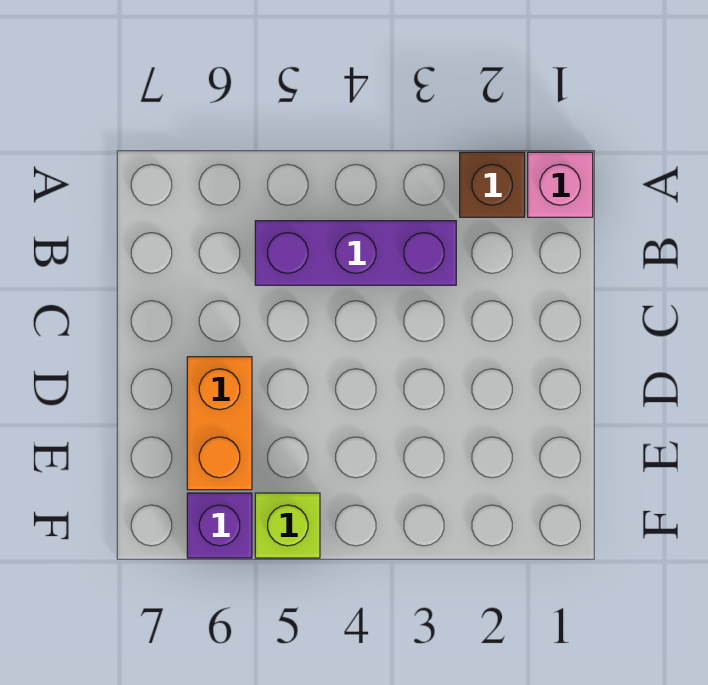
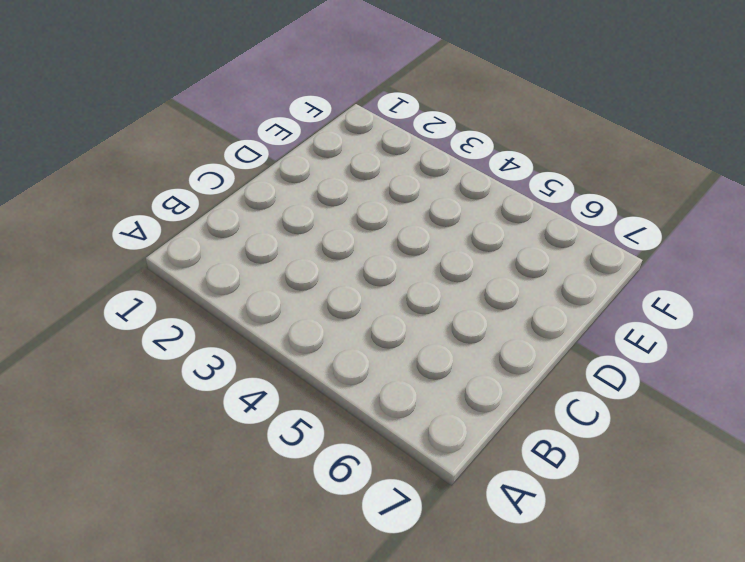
none -> pink 1x1 brick [528,152,593,217]
none -> brown 1x1 brick [460,152,525,217]

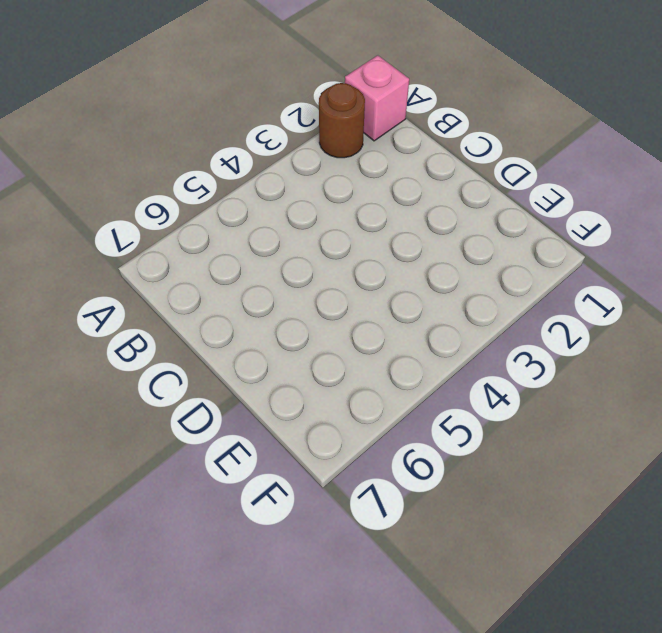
brown 1x1 round brick [319,83,365,158] -> brown 1x1 brick [460,152,525,217]
none -> purple 1x3 brick [255,221,456,285]
none -> orange 1x2 brick [187,357,252,490]

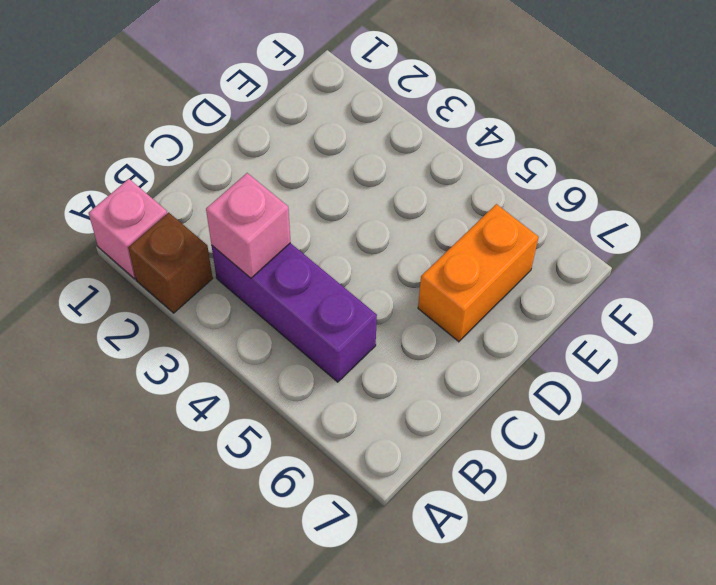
pink 1x1 brick [206,173,291,278] -> none
none -> lime 1x1 brick [255,493,320,558]
none -> purple 1x1 brick [187,493,252,558]

